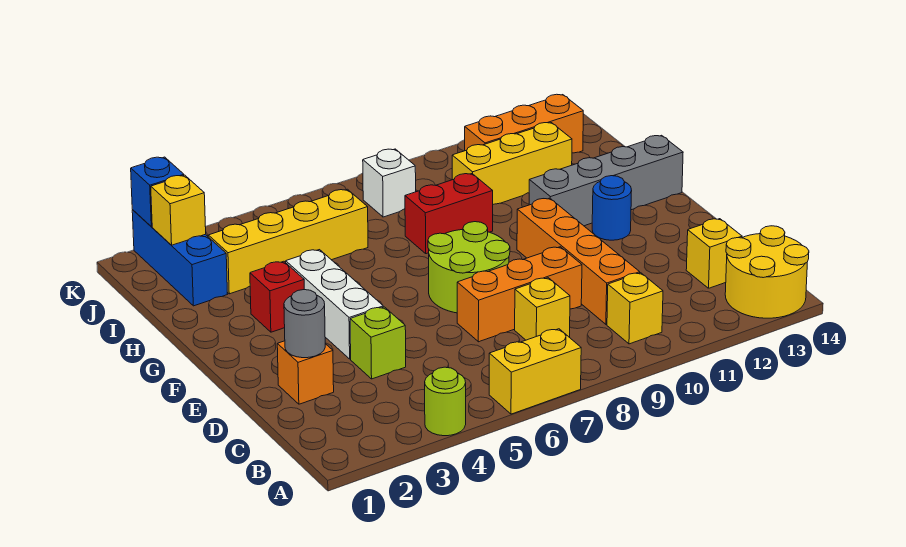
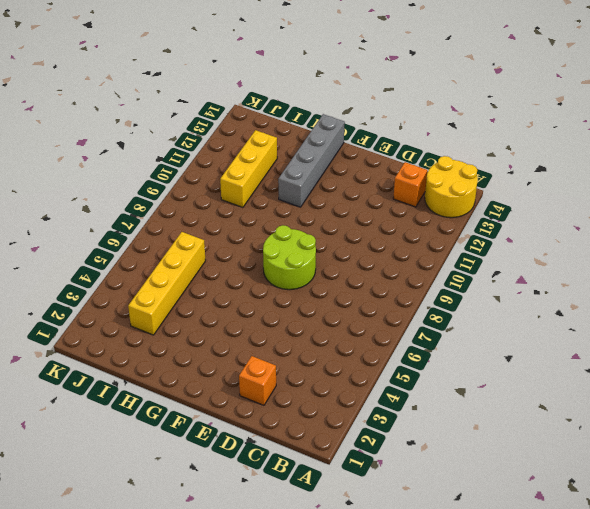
orange 1x1 brick [393,162,427,207] -> yellow 1x1 brick [686,219,742,288]
none -> lime 1x1 round brick [425,367,466,436]
none -> yellow 1x2 brick [489,329,581,414]
none -> yellow 1x1 brick [607,273,663,344]

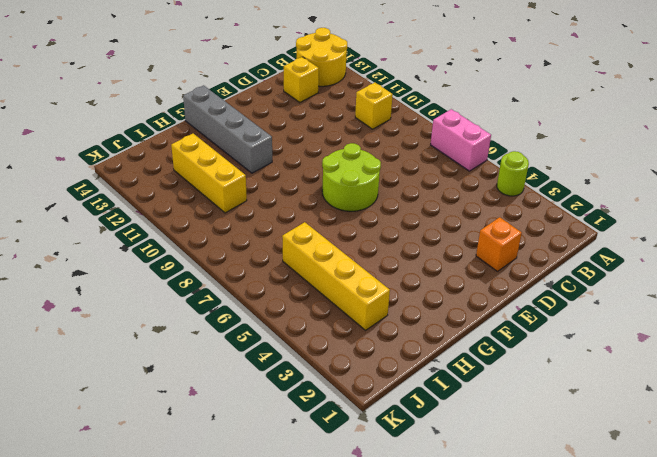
pink 1x2 brick [431,109,491,171] -> yellow 1x2 brick [489,329,581,414]
none -> yellow 1x1 brick [515,278,570,340]
none -> orange 1x4 brick [517,198,640,324]
none -> lime 1x1 brick [350,307,406,379]

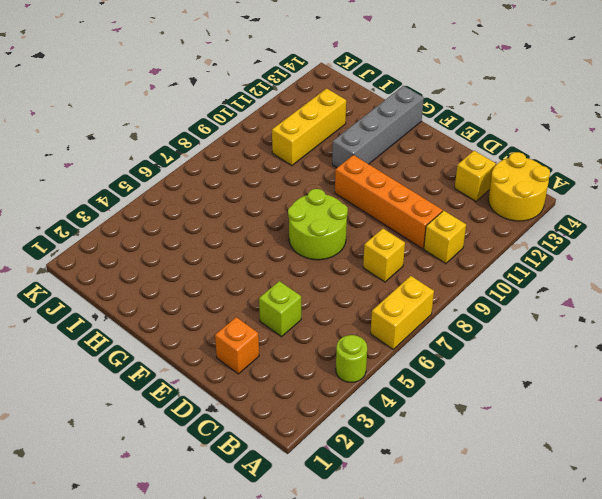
none -> orange 1x3 brick [457,247,582,342]
none -> white 1x3 brick [286,250,383,359]
none -> blue 1x1 round brick [592,176,632,240]

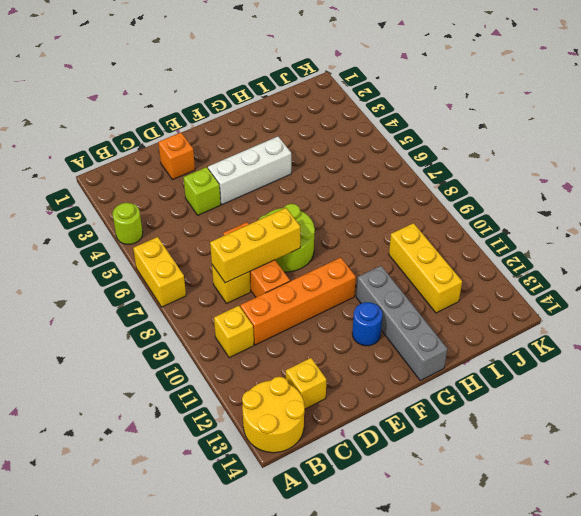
yellow 1x3 brick [210,208,300,283] -> none
none -> red 1x1 brick [250,261,304,332]
none -> red 1x2 brick [405,174,493,254]
none -> blue 1x3 brick [132,210,227,306]

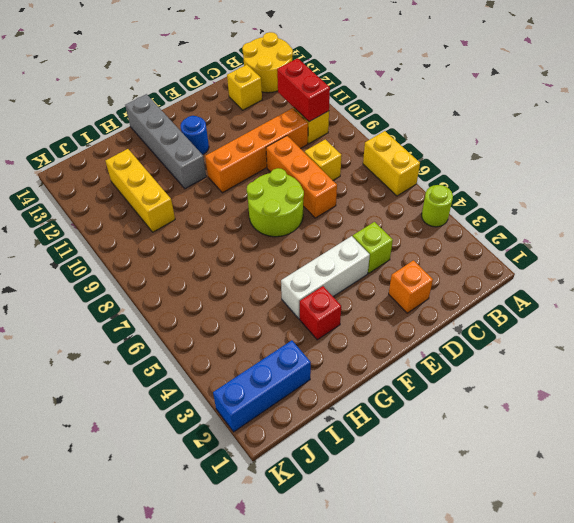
red 1x2 brick [277,58,330,122] -> red 1x2 brick moved to [405,174,493,254]
none -> yellow 1x4 brick [208,189,368,294]
none -> white 1x1 brick [363,149,416,217]
none -> orange 1x3 brick [465,94,583,153]

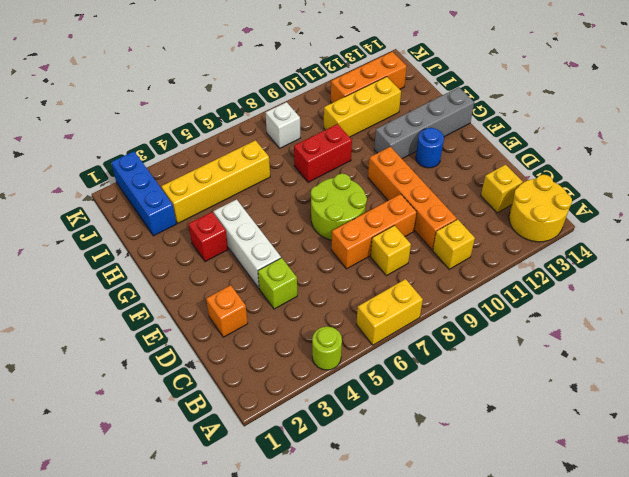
none -> grey 1x1 round brick [284,290,325,358]
none -> yellow 1x1 brick [151,175,206,245]
none -> blue 1x1 brick [131,157,184,227]

